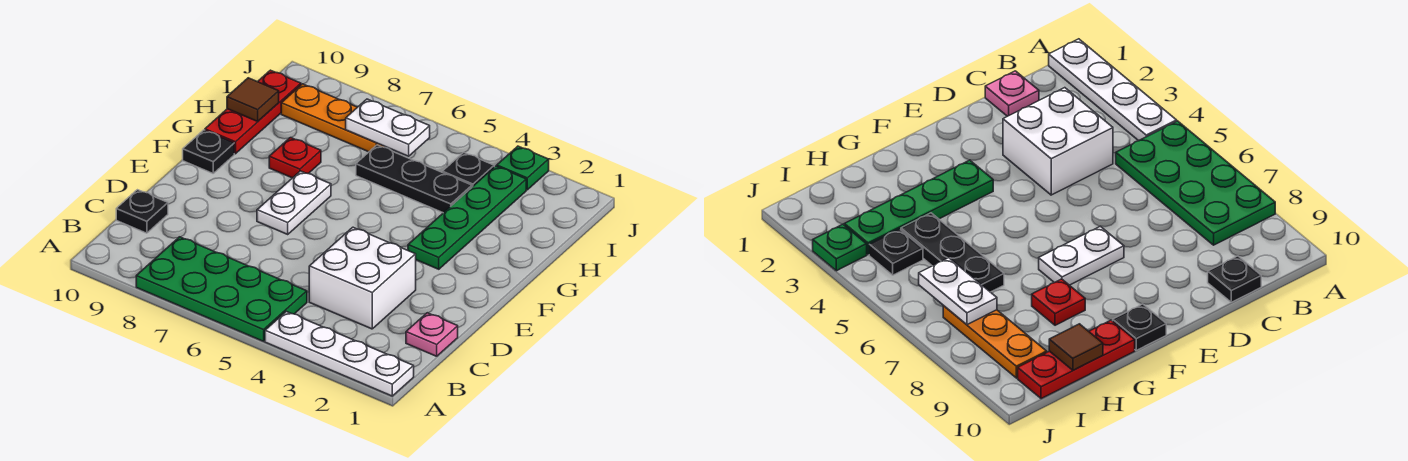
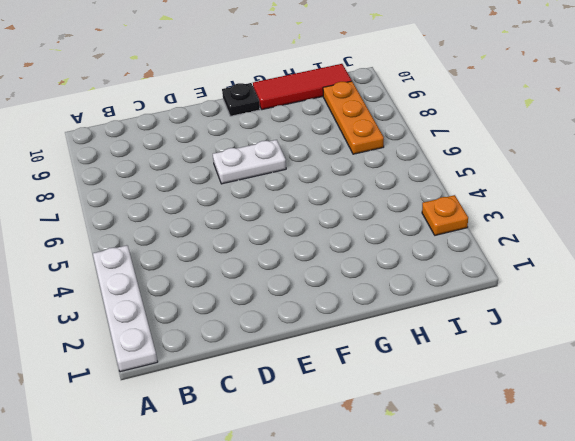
red 1x3 tile [253,64,352,110] -> red 1x3 plate [205,70,301,154]
orange 1x1 plate [422,195,468,235] -> green 1x1 plate [497,146,549,190]
none -> green 2x4 plate [136,237,307,341]
none -> pink 1x1 plate [406,313,458,356]
none -> white 2x2 brick [309,227,416,329]

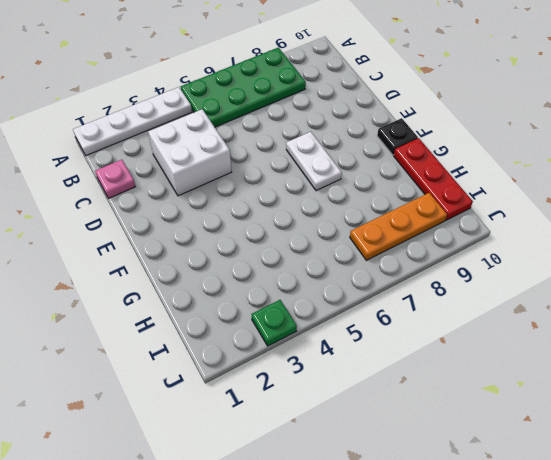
none -> black 1x1 plate [116,190,168,233]
none -> green 1x4 plate [408,166,526,269]
none -> red 1x1 plate [269,138,321,178]

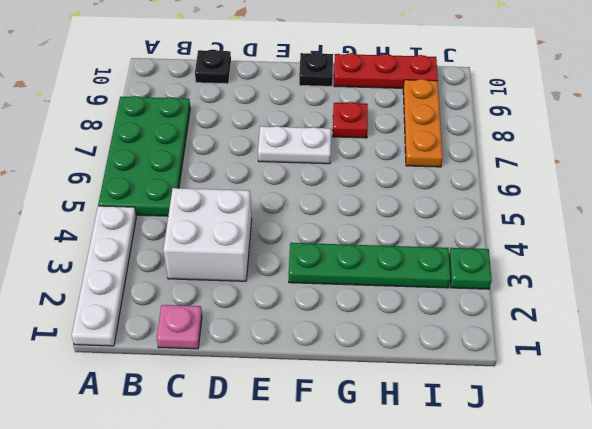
none -> black 1x3 plate [356,145,472,213]
none -> black 1x1 plate [442,152,494,187]
none -> brown 1x1 tile [227,78,279,121]

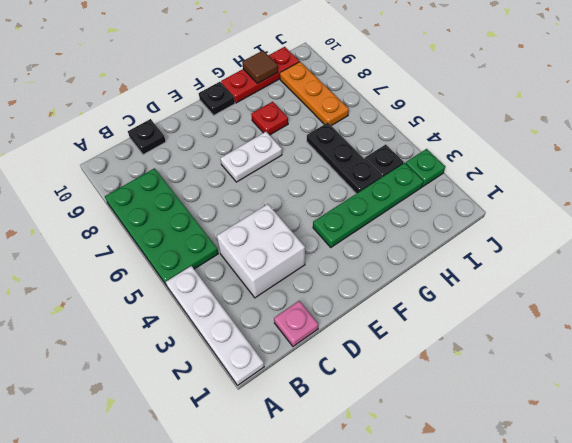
none -> white 1x2 plate [346,99,430,156]

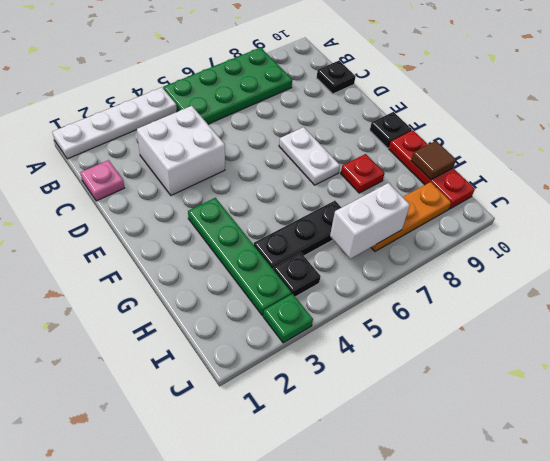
white 1x2 brick [330,183,410,259] -> white 1x2 plate [346,99,430,156]

